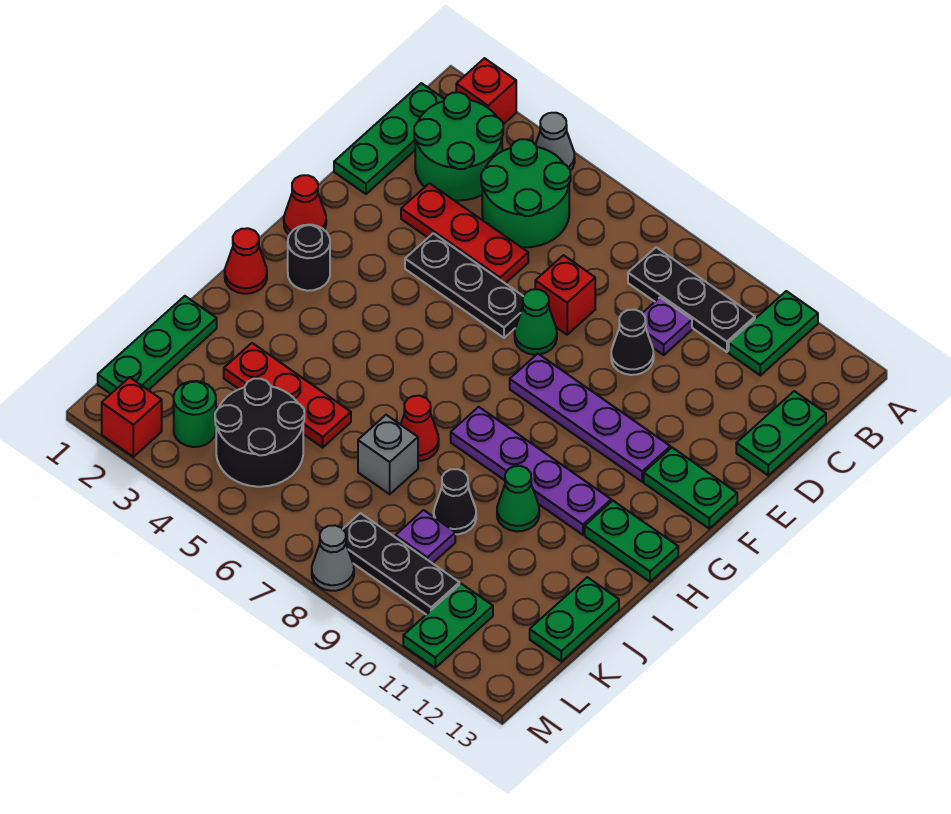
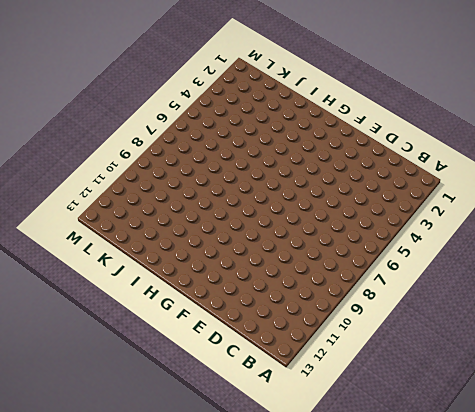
none -> red 1x1 brick [456,58,516,124]
none -> grey 1x1 cone [535,113,575,171]
none -> green 1x2 plate [729,291,818,375]
none -> green 1x3 plate [334,83,444,194]

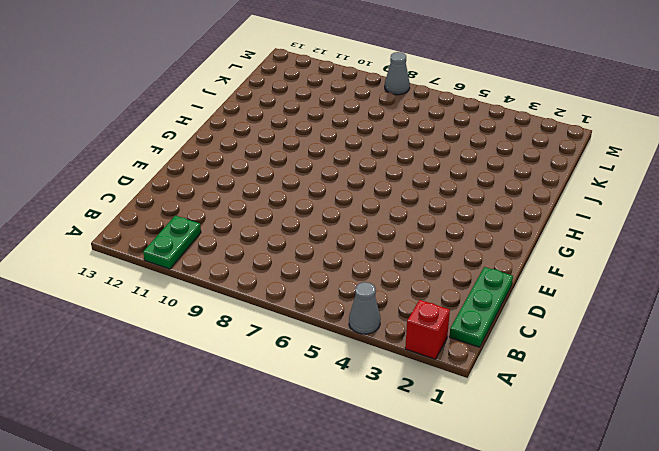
none -> green 2x2 round brick [414,92,503,200]
none -> green 2x2 round brick [481,139,571,247]
none -> black 1x3 plate [628,247,755,352]
none -> purple 1x1 plate [642,297,692,355]

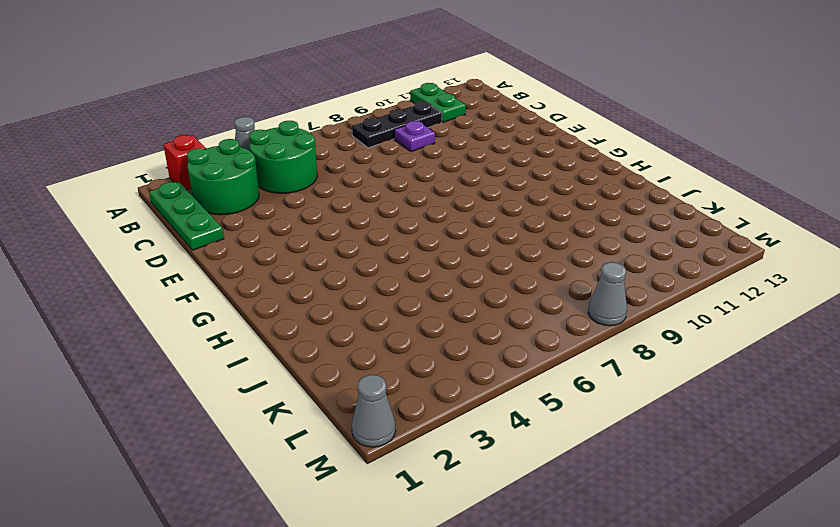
grey 1x1 cone [352,375,396,447] -> none
none -> green 1x2 plate [736,391,826,475]
none -> red 1x3 plate [401,183,528,283]
none -> red 1x1 brick [535,255,595,335]
none -> black 1x1 cone [611,310,654,375]

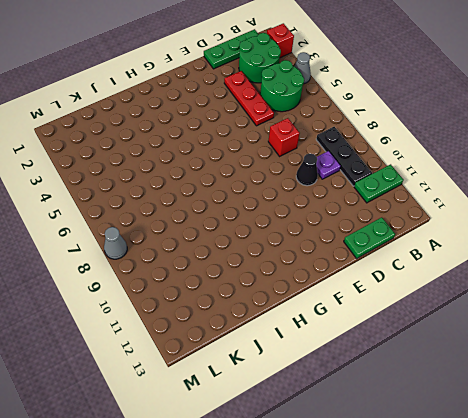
none -> black 1x3 plate [405,233,523,338]
none -> green 1x1 cone [515,289,557,355]
none -> red 1x1 cone [284,175,326,235]
none -> purple 1x4 plate [510,354,670,482]

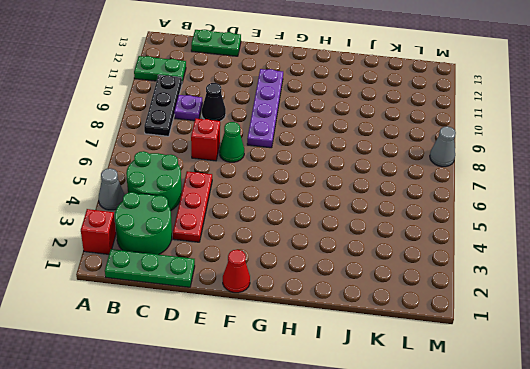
none -> black 1x3 plate [405,233,523,338]
none -> green 1x2 plate [644,448,737,529]
none -> black 1x1 round brick [288,225,330,291]
none -> red 1x1 cone [225,228,267,294]

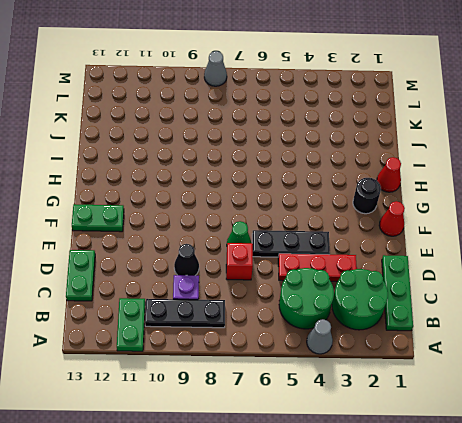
none -> red 1x1 brick [456,58,516,124]
none -> purple 1x4 plate [510,354,670,482]
none -> purple 1x4 plate [451,407,611,535]
none -> green 1x2 plate [585,501,678,582]

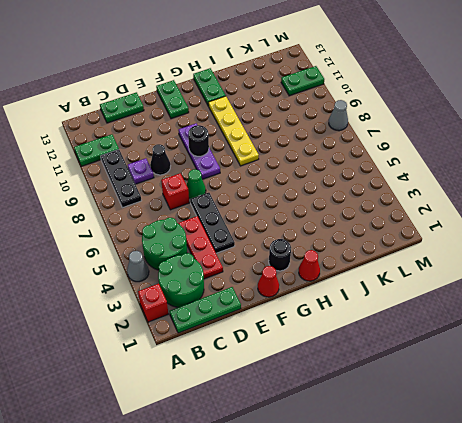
purple 1x3 plate [178,123,220,179] -> purple 1x4 plate [510,354,670,482]
black 1x1 round brick [188,125,209,156] -> none
yellow 1x4 plate [208,96,259,166] -> purple 1x4 plate [451,407,611,535]
none -> red 1x1 cone [401,396,439,461]
none -> green 1x1 cone [497,466,539,531]
none -> green 1x3 plate [98,296,217,394]
none -> red 1x3 plate [224,343,351,447]

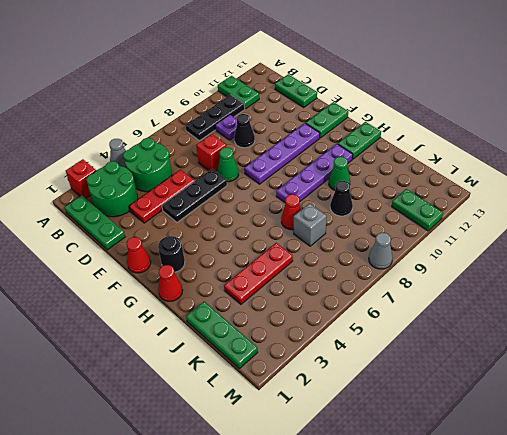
none -> green 1x2 plate [530,577,619,662]
none -> black 2x2 round brick [215,379,304,487]
none -> purple 1x1 plate [395,510,455,563]
none -> green 1x1 round brick [174,381,216,447]

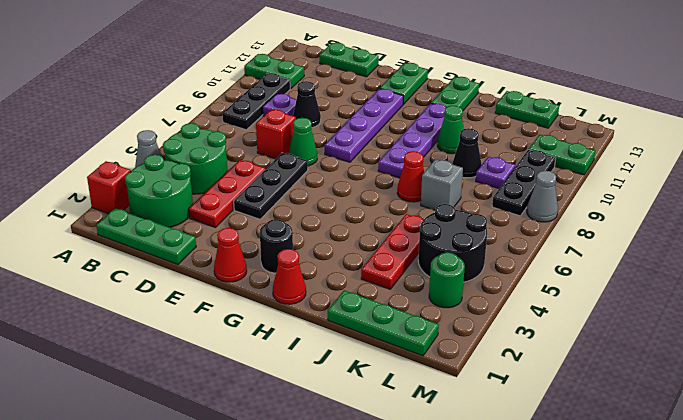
none -> red 1x1 brick [102,377,162,457]

